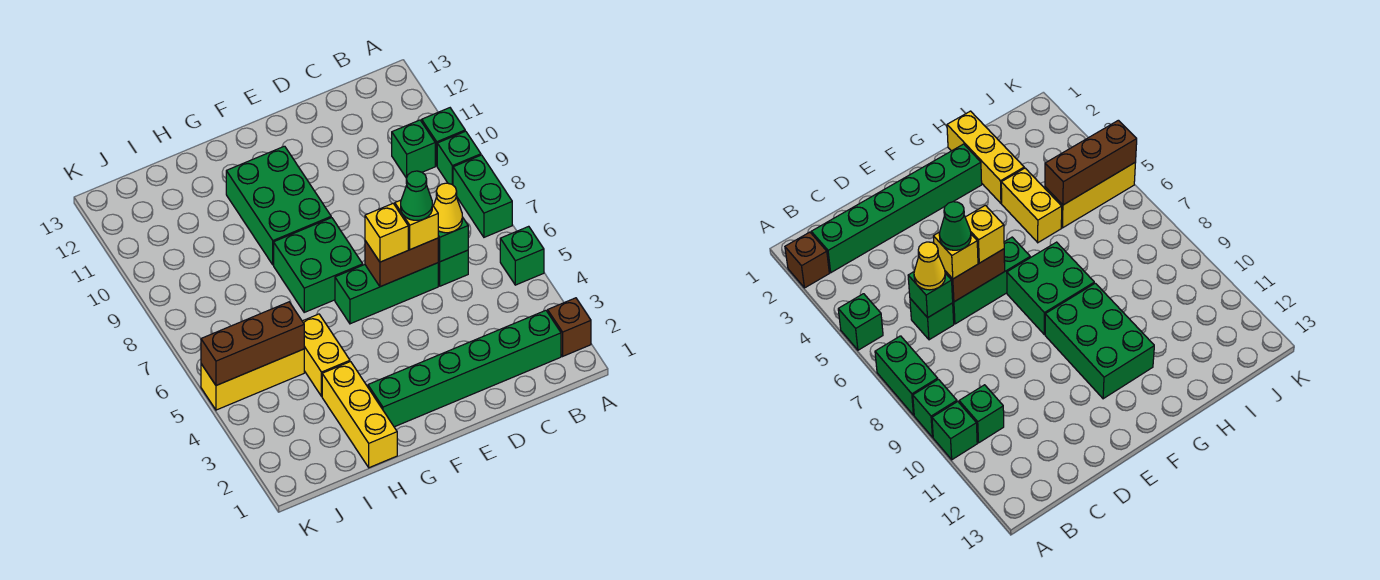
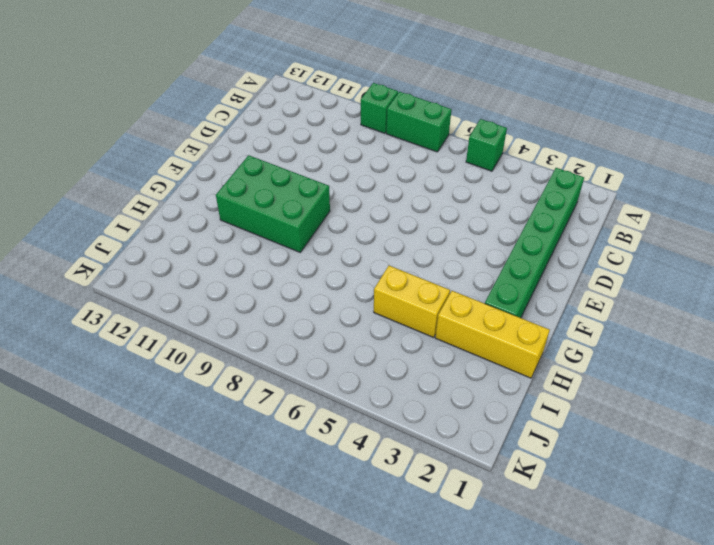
none -> brown 1x1 brick [548,298,591,356]
none -> green 1x1 brick [422,108,465,166]
none -> green 1x1 brick [392,120,435,178]

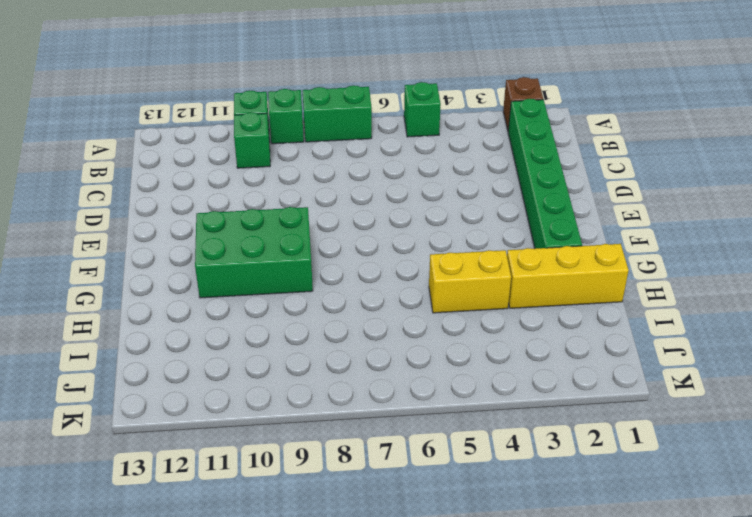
none -> green 1x1 brick [438,250,468,286]
none -> green 1x3 brick [335,263,438,324]
none -> green 2x2 brick [274,218,363,312]

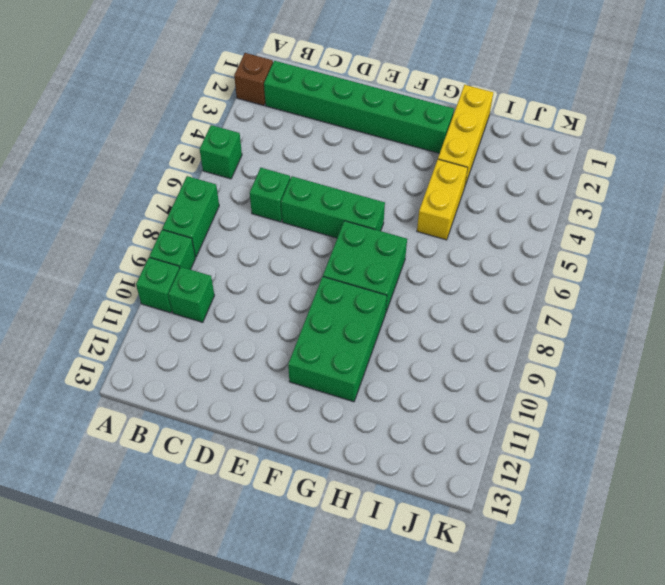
none -> yellow 1x3 brick [201,349,304,410]
none -> green 1x1 brick [438,217,468,262]
none -> brown 1x2 brick [365,238,438,287]

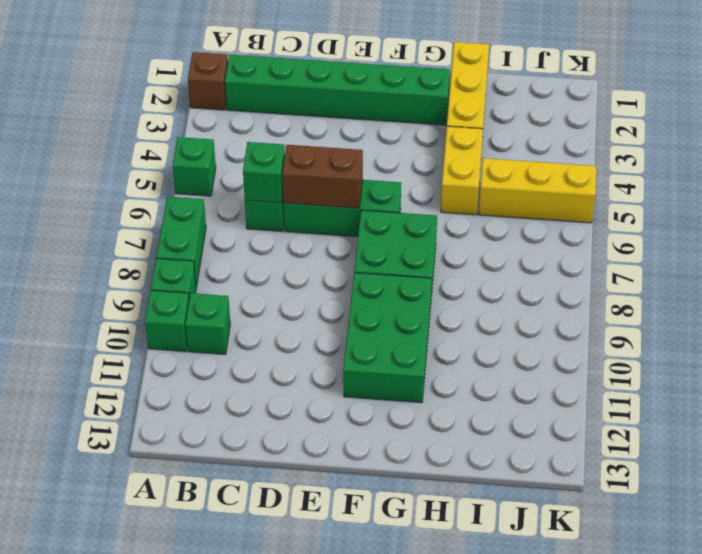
none -> brown 1x3 brick [201,302,304,386]
none -> yellow 1x1 cone [434,183,462,233]
none -> yellow 1x1 brick [395,200,438,250]

